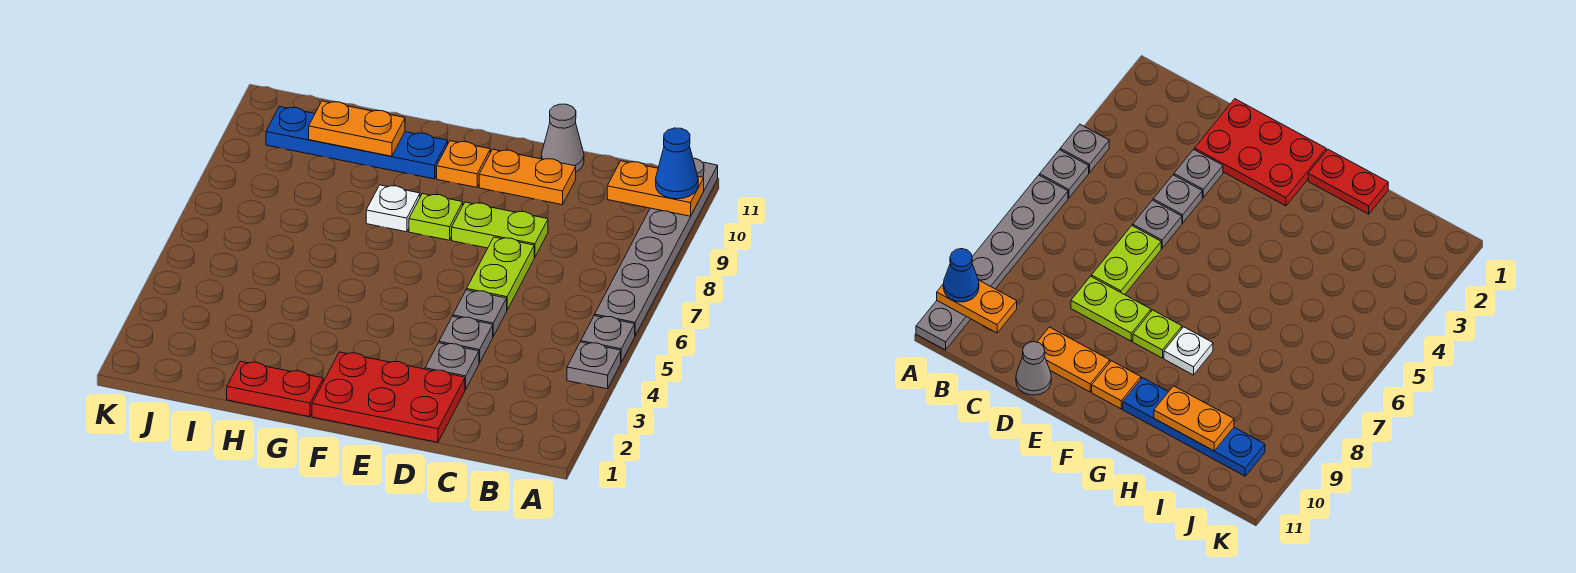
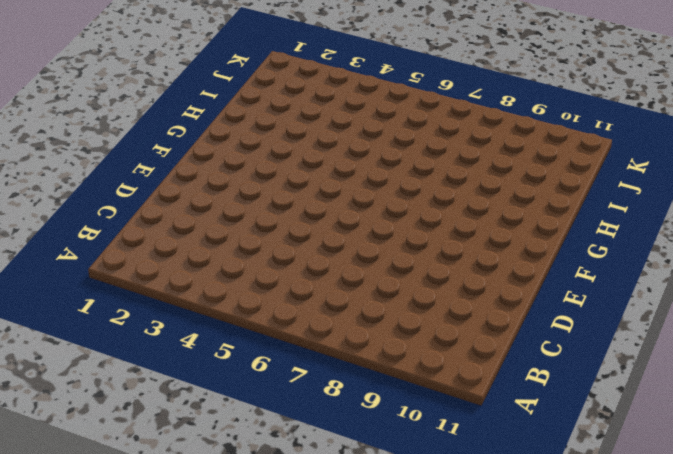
none -> grey 1x1 plate [567,342,621,389]
none -> grey 1x1 plate [581,316,635,362]
none -> grey 1x6 plate [595,158,718,335]

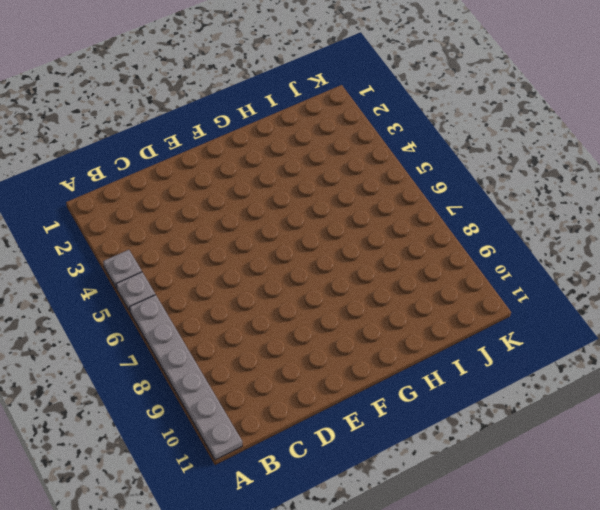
none -> red 2x3 plate [312,352,465,442]
none -> grey 1x1 plate [425,343,479,390]
none -> grey 1x1 plate [439,316,493,363]

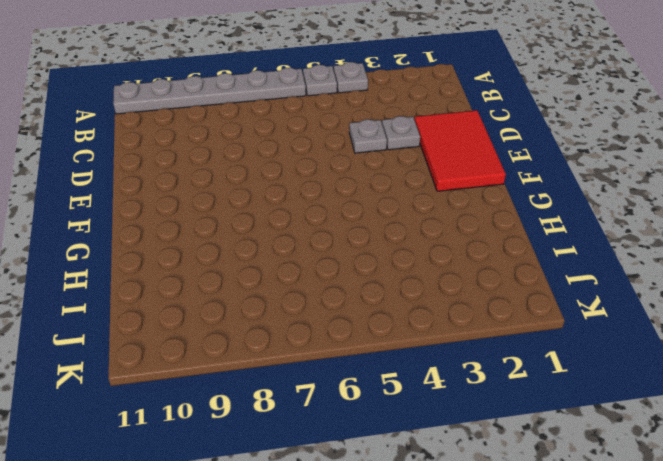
red 2x3 tile [414,110,506,191] -> red 2x3 plate [312,352,465,442]
none -> grey 1x1 plate [453,290,507,336]
none -> lime 1x2 plate [467,237,534,310]
none -> lime 1x2 plate [452,202,548,257]

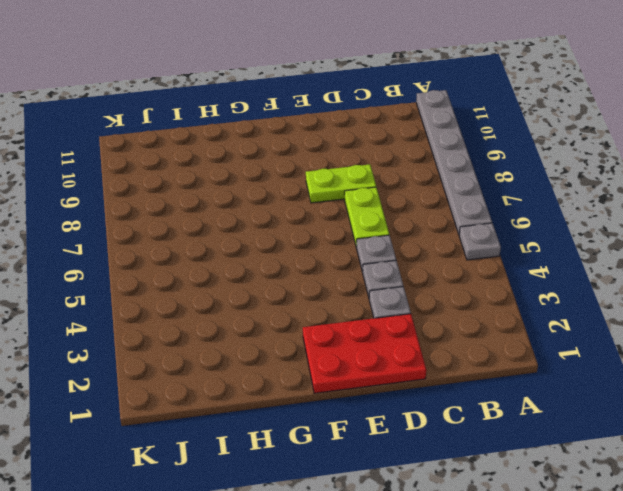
none -> grey 1x1 plate [567,342,621,389]
none -> orange 1x2 plate [479,149,576,205]
none -> grey 1x1 cone [541,104,584,172]

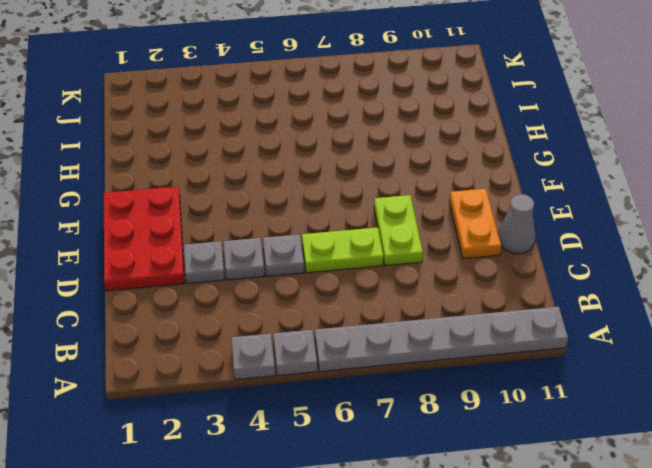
none -> lime 1x1 plate [409,194,463,240]
none -> orange 1x1 plate [437,141,490,187]
none -> red 1x2 plate [227,361,323,417]

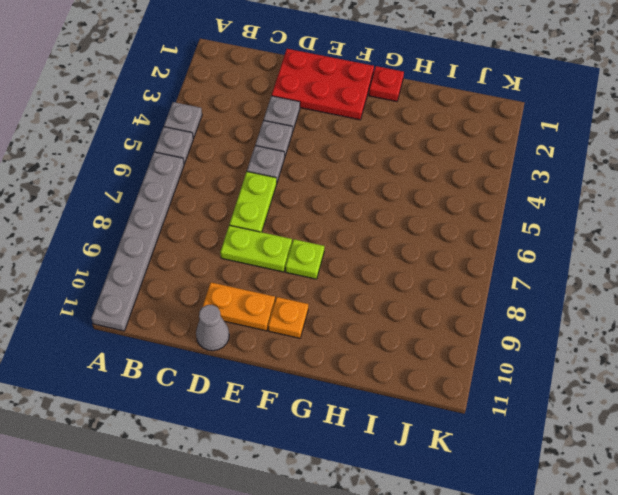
red 1x1 plate [369,66,404,101] -> red 1x2 plate [227,361,323,417]
none -> white 1x1 plate [366,185,420,232]
none -> blue 1x4 plate [266,106,448,179]
none -> orange 1x2 plate [607,161,704,216]

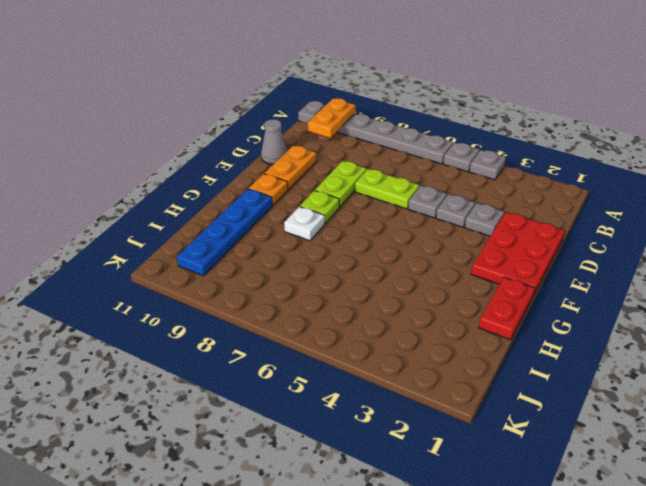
none -> orange 1x2 plate [309,101,405,156]
none -> blue 1x1 cone [656,128,698,199]

